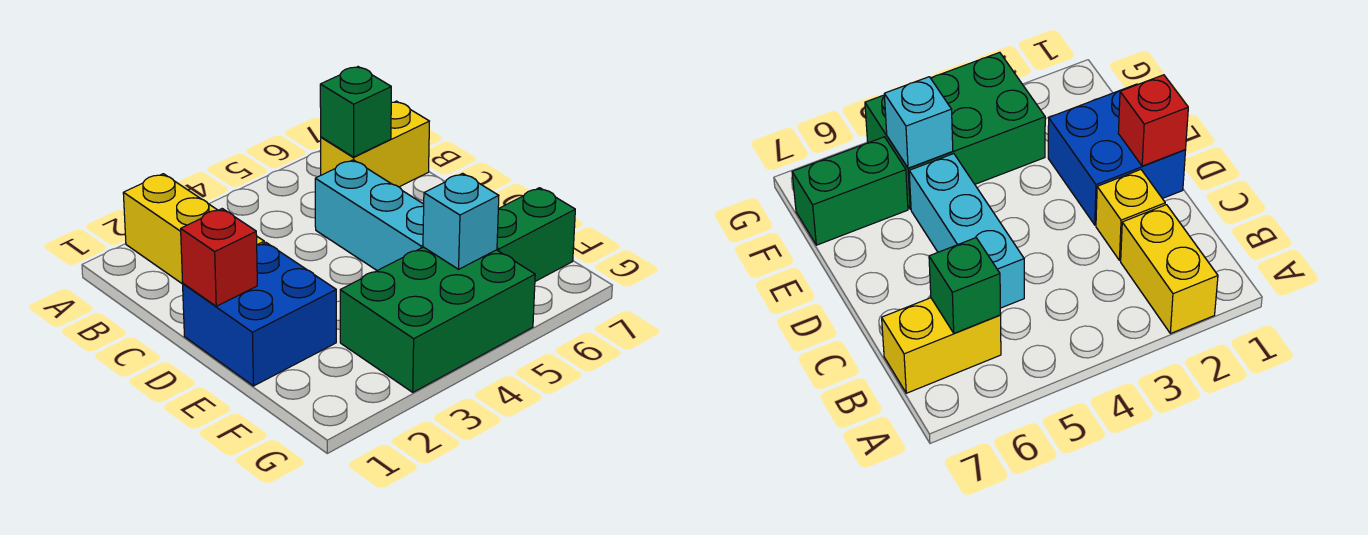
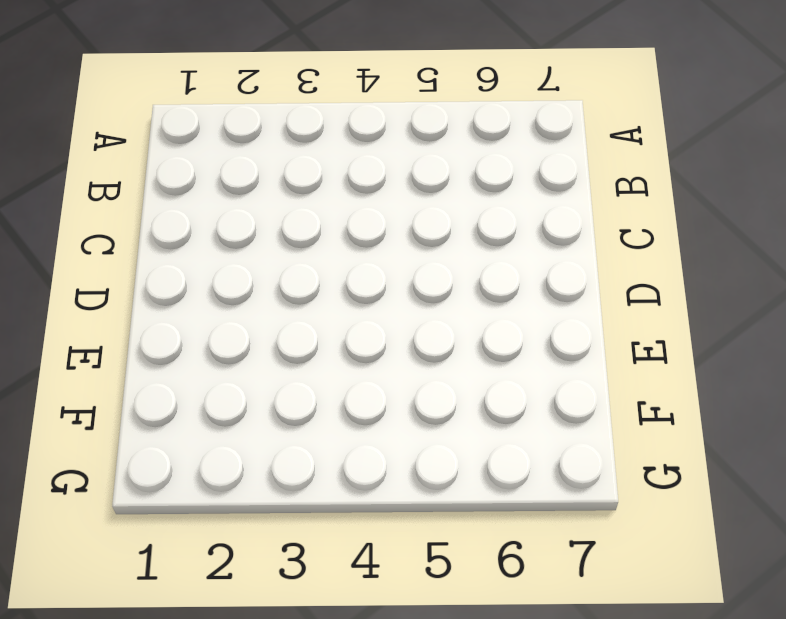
none -> yellow 1x2 brick [123,174,217,284]
none -> yellow 1x2 brick [321,101,429,187]

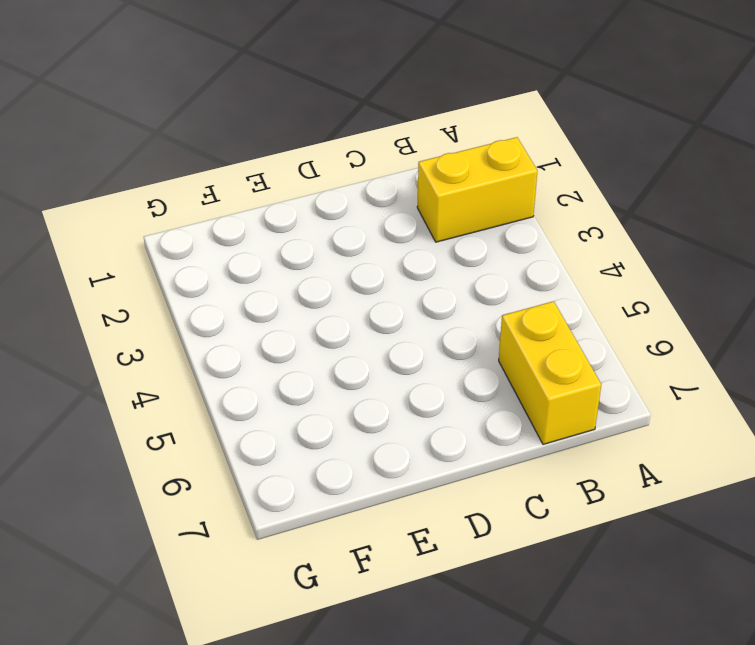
none -> yellow 1x1 brick [1096,170,1165,260]
none -> cyan 1x3 brick [315,160,424,271]

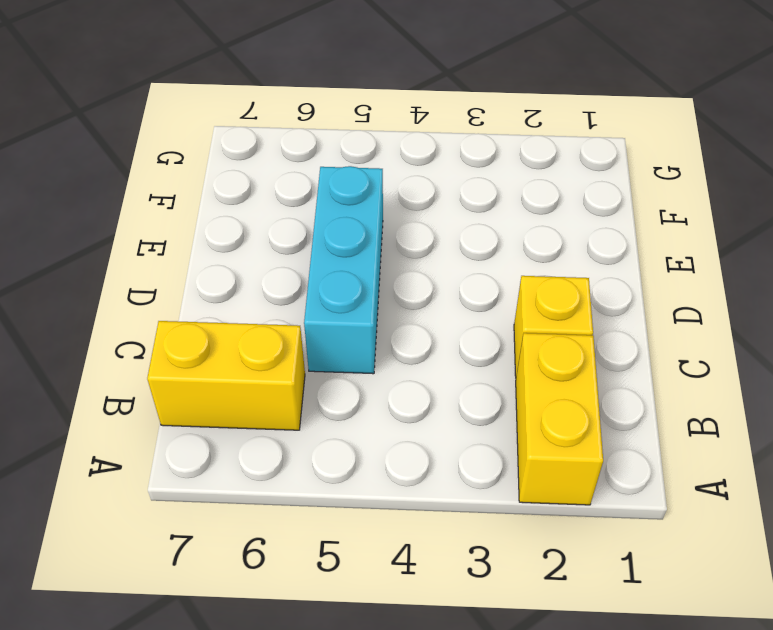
none -> blue 2x2 brick [183,243,336,386]
none -> green 2x3 brick [340,247,535,392]

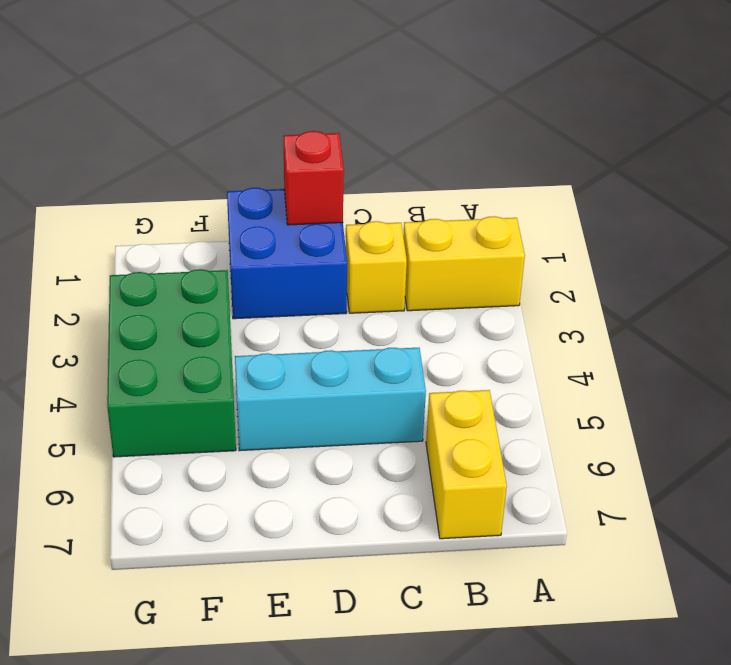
none -> green 1x2 brick [497,188,575,281]
none -> green 1x1 brick [320,67,391,157]

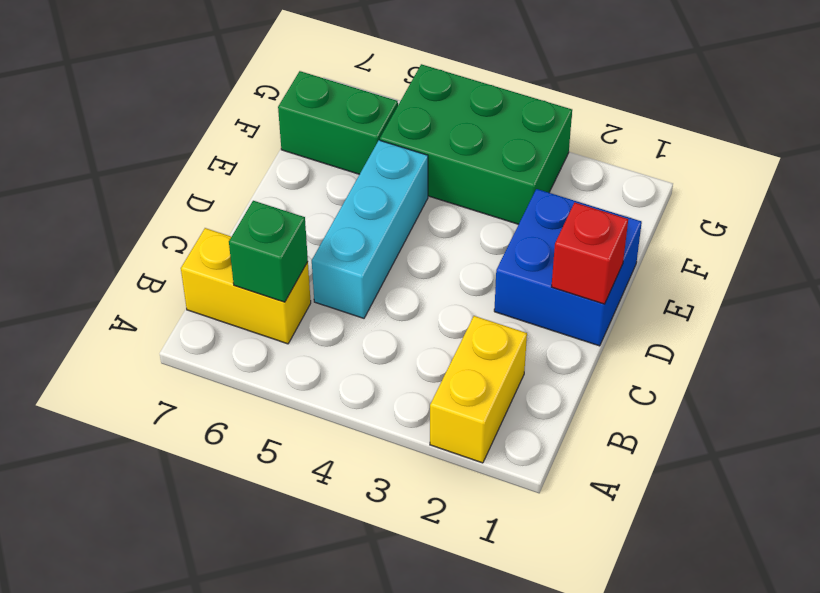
none -> yellow 1x1 brick [1096,170,1165,260]
none -> cyan 1x1 brick [423,173,499,269]

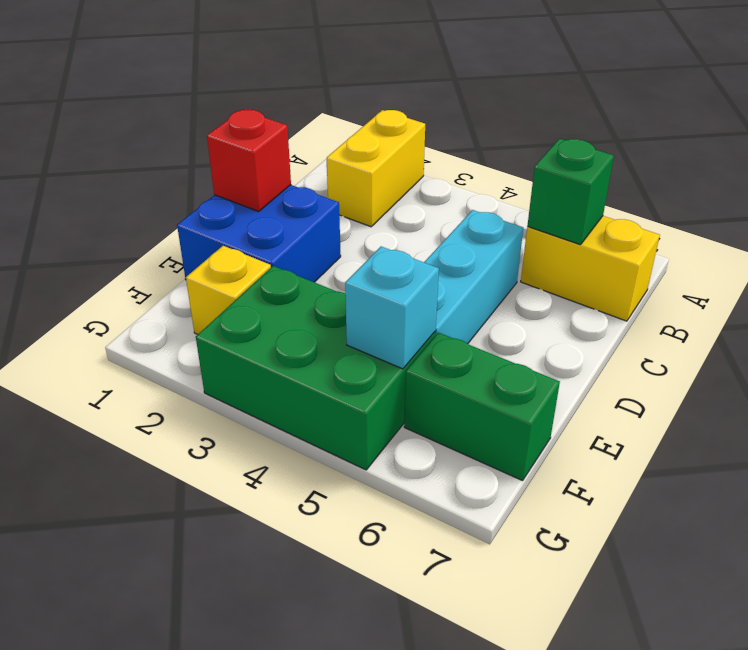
yellow 1x1 brick [186,246,271,334] -> yellow 1x1 brick moved to [1096,170,1165,260]

